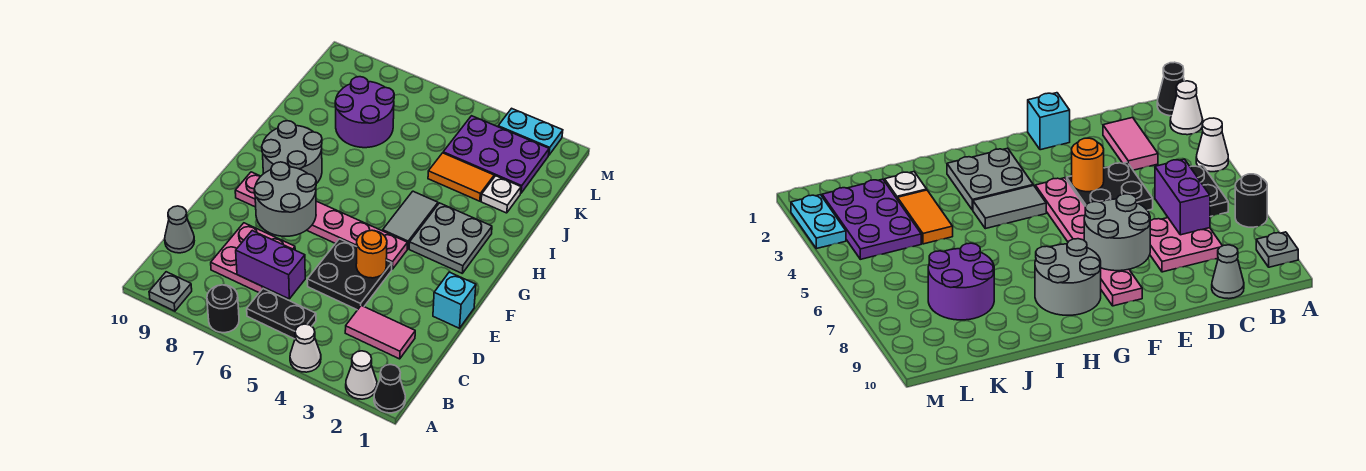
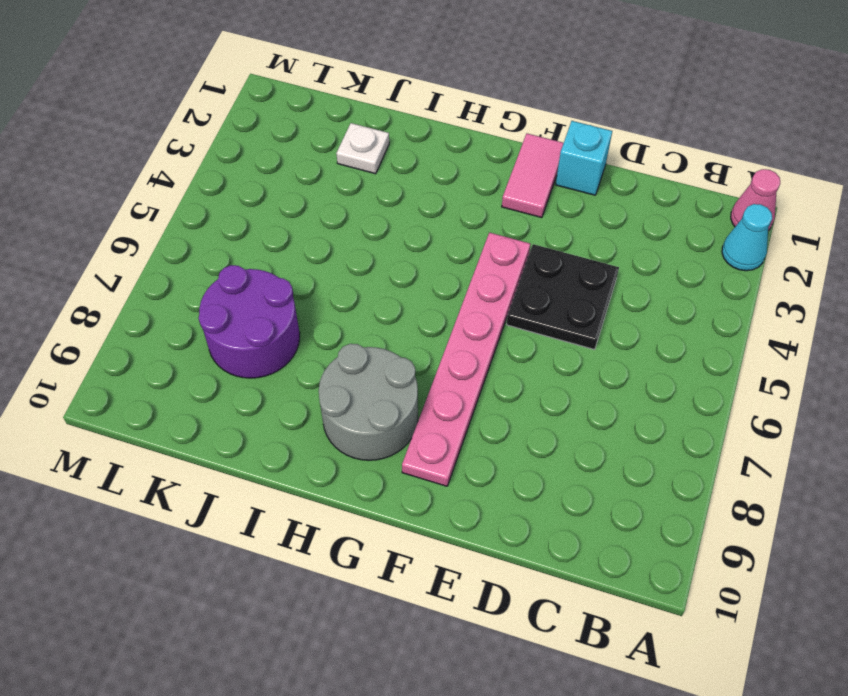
pink 1x1 cone [731,169,780,231] -> black 1x1 cone [374,365,405,413]
cyan 1x1 cone [722,204,772,271] -> white 1x1 cone [346,351,377,399]
pink 1x2 tile [502,134,563,218] -> pink 1x2 tile moved to [345,305,415,359]
none -> white 1x1 cone [290,324,321,372]
none -> black 1x1 round brick [207,285,239,333]
none -> grey 1x1 plate [149,272,192,311]

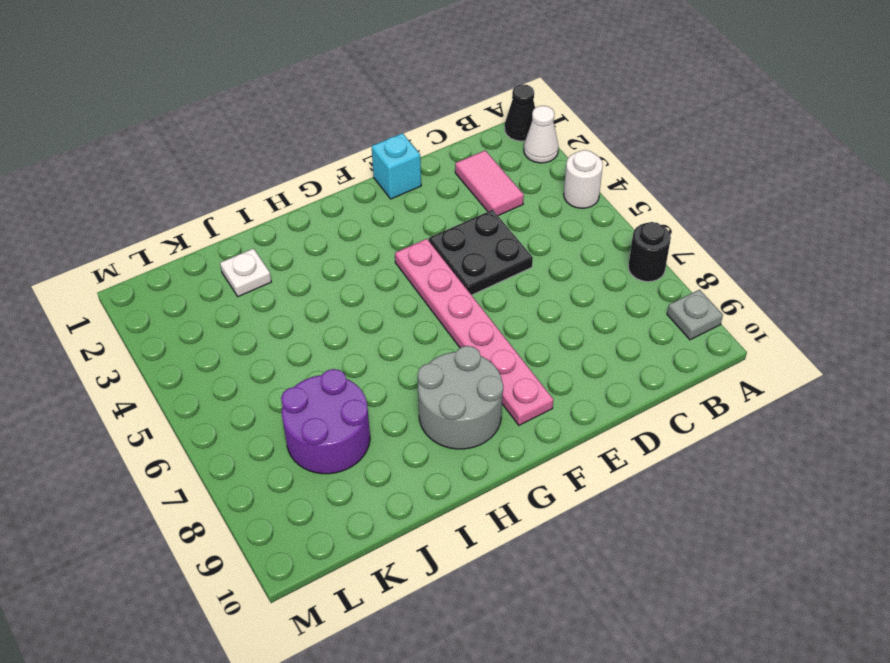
white 1x1 round brick [564,150,603,208] -> white 1x1 cone [290,324,321,372]
none -> black 1x2 plate [247,289,316,339]
none -> pink 2x2 plate [211,223,295,293]
none -> grey 1x1 cone [165,206,194,253]

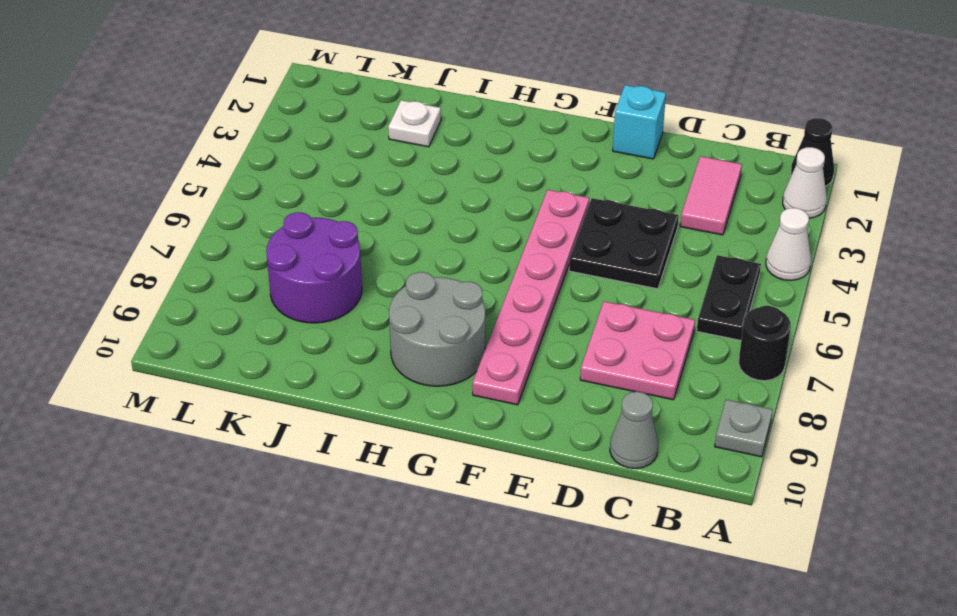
none -> grey 2x2 plate [409,203,492,273]
none -> grey 1x2 tile [383,191,438,249]
none -> orange 1x2 tile [428,153,494,201]

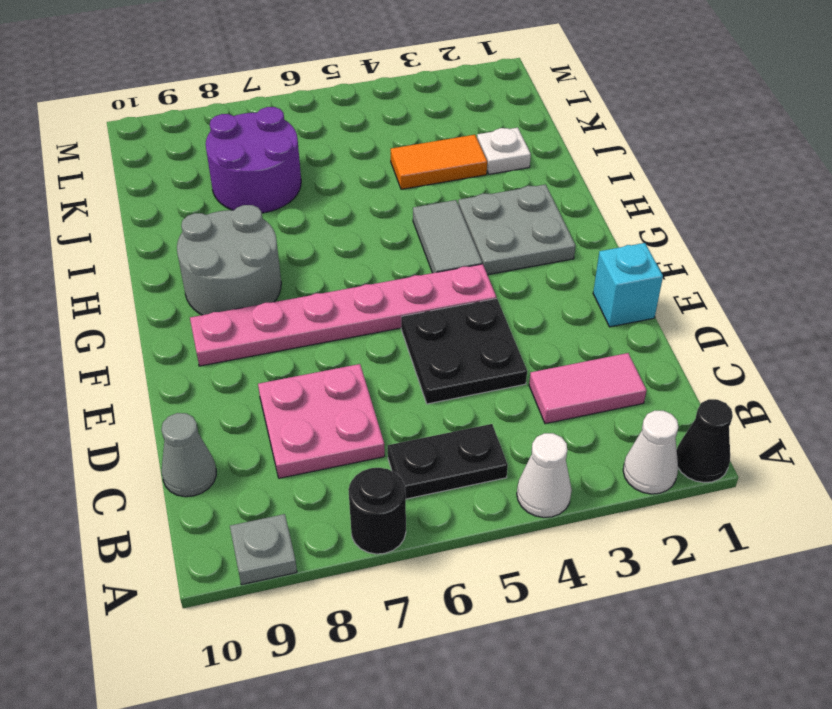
none -> purple 2x3 plate [443,116,549,193]
none -> cyan 1x2 plate [498,108,563,155]
none -> purple 1x2 brick [236,231,305,299]

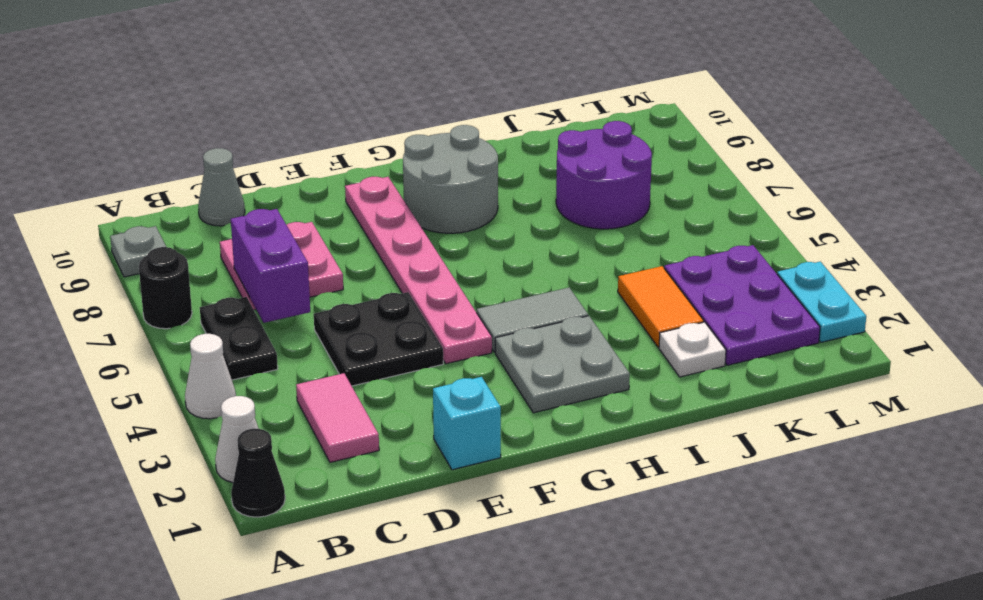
none -> orange 1x1 round brick [356,230,387,278]
none -> grey 2x2 round brick [254,162,316,236]

